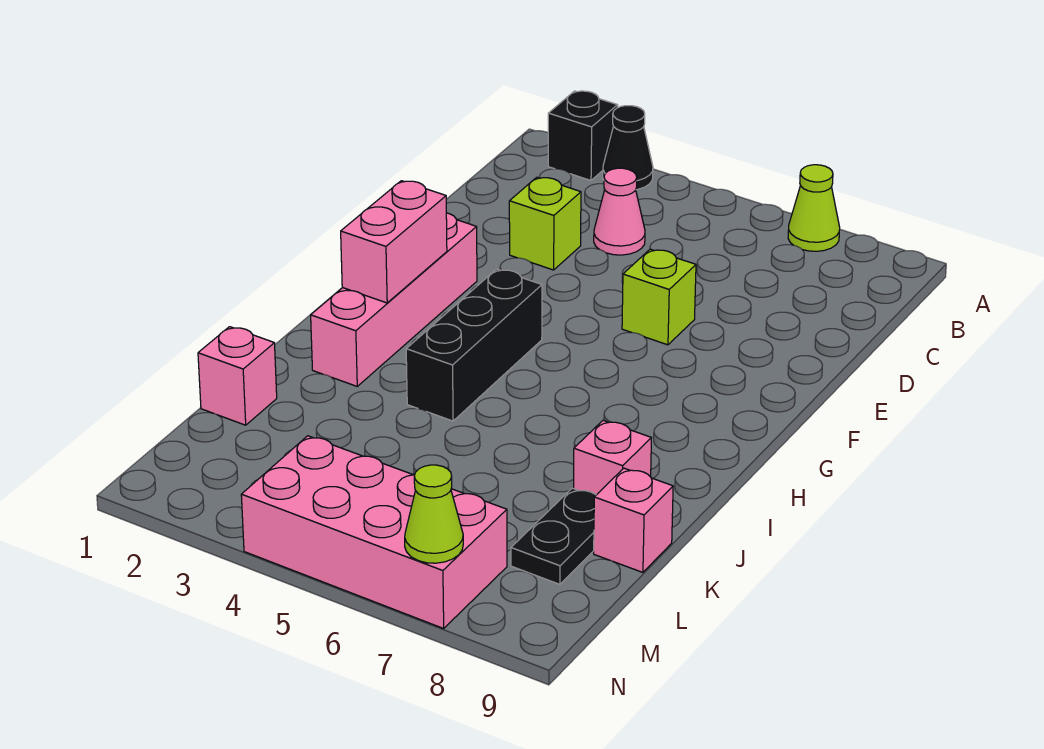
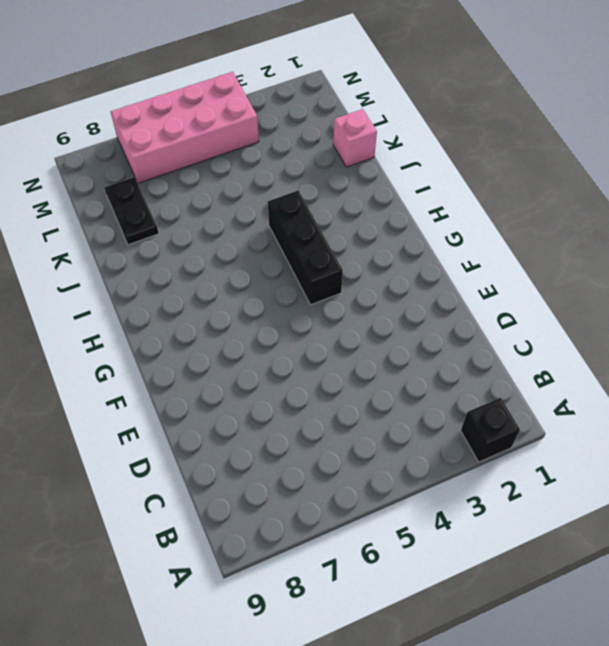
none -> black 1x1 cone [603,106,653,190]
none -> lime 1x1 cone [788,165,840,251]
none -> pink 1x1 cone [594,168,645,255]

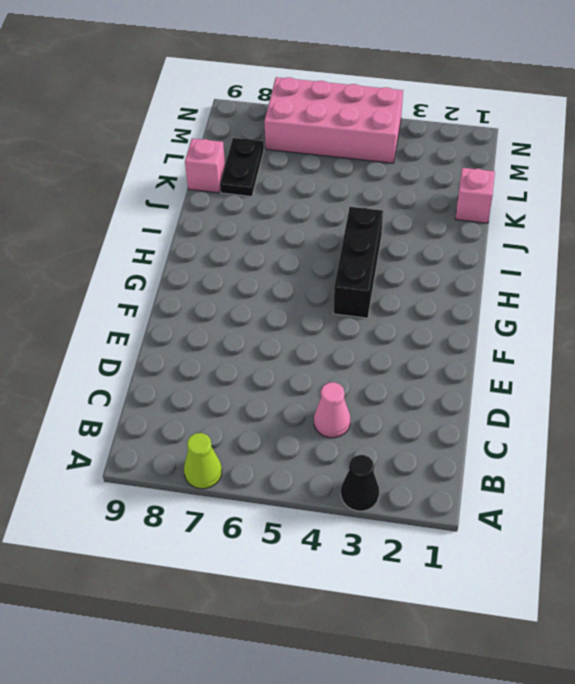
none -> black 1x1 brick [548,91,618,180]
none -> lime 1x1 brick [509,177,581,270]
none -> lime 1x1 brick [622,249,696,345]

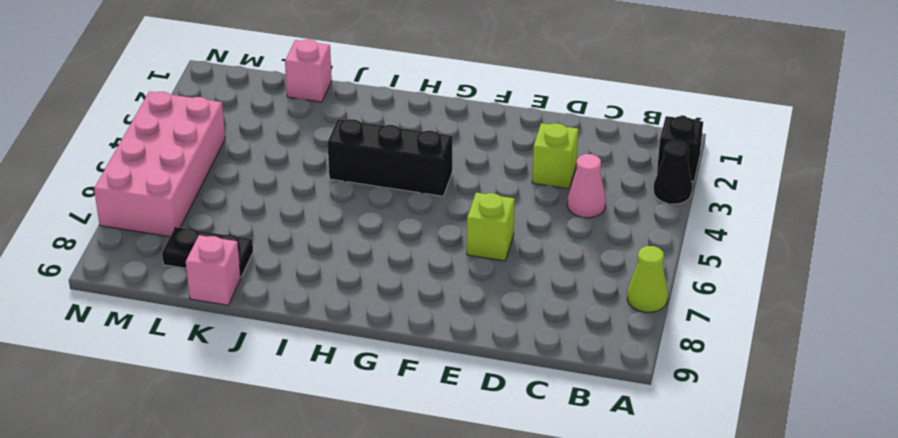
none -> pink 1x4 brick [311,213,477,386]
none -> pink 1x1 brick [573,420,651,495]
none -> pink 1x2 brick [341,181,447,303]

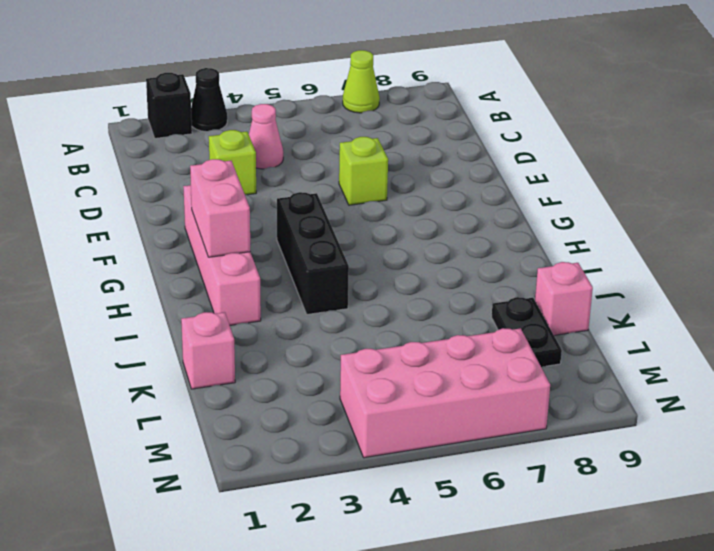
none -> pink 1x1 brick [573,420,651,495]
none -> lime 1x1 cone [405,465,463,563]

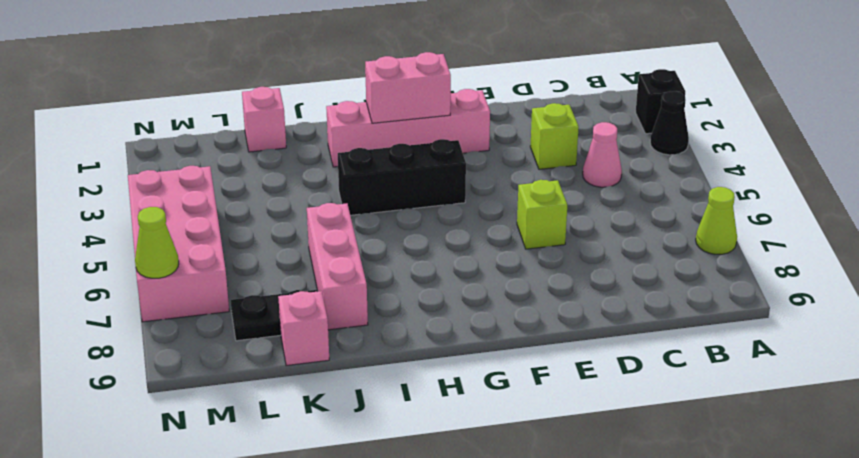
pink 1x3 brick [307,203,368,330] -> pink 1x1 brick [573,420,651,495]

